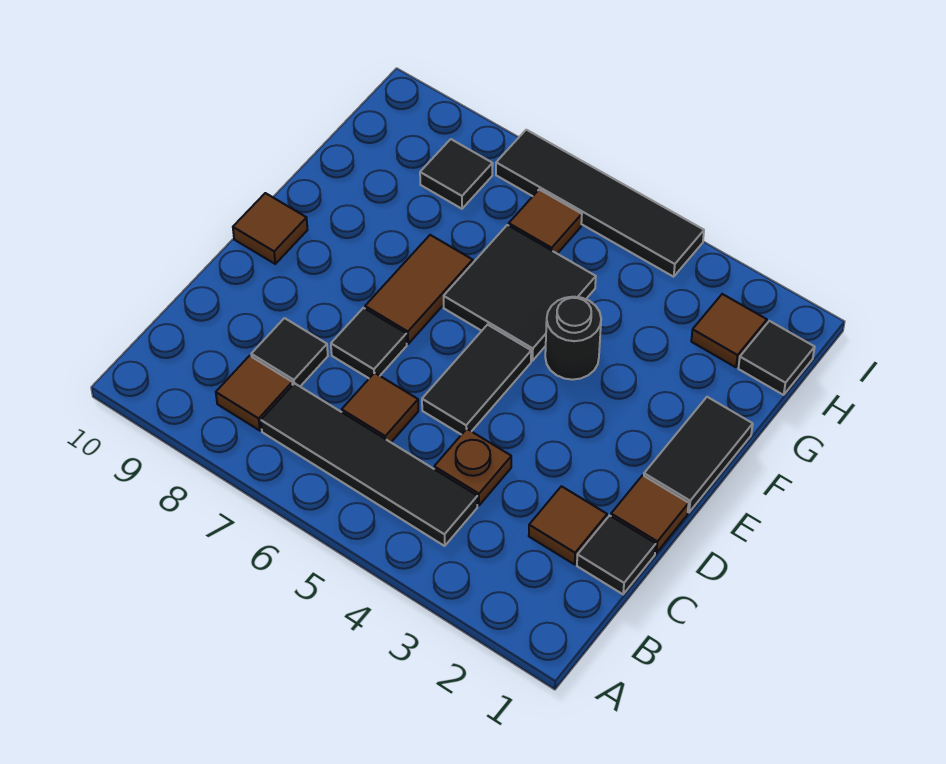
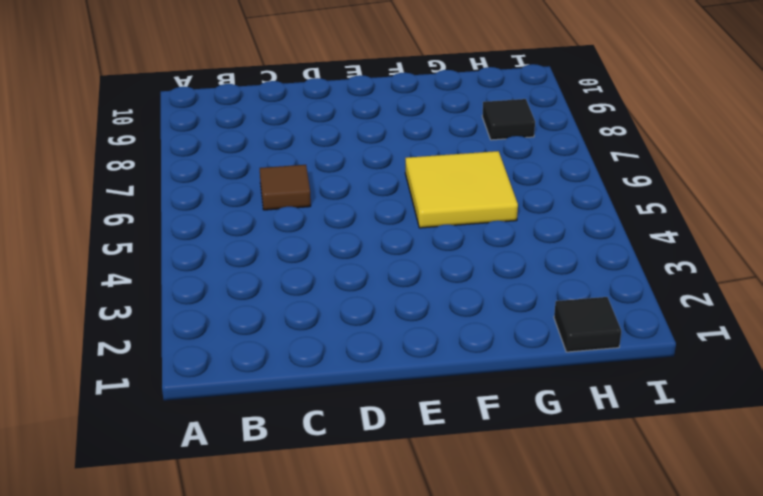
yellow 2x2 tile [405,151,518,228] -> black 2x2 tile [444,225,596,361]
none -> black 1x4 tile [261,383,477,546]
none -> brown 1x1 tile [216,356,293,431]
none -> black 1x1 tile [577,516,656,594]

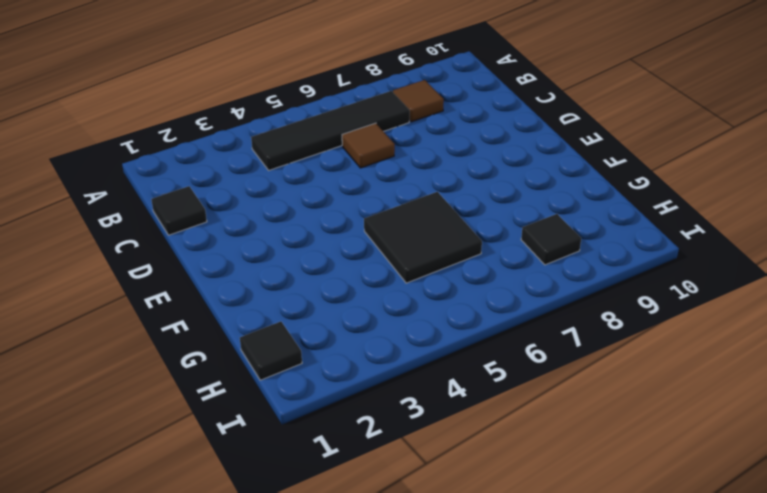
none -> brown 1x1 tile [529,486,607,564]
none -> brown 1x1 plate [434,429,511,505]
none -> black 1x1 tile [251,318,328,386]

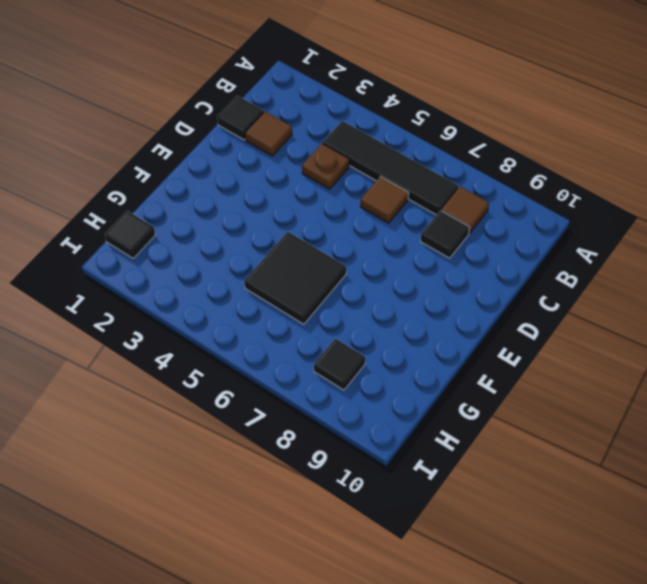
none -> brown 1x1 tile [611,475,689,553]
none -> black 1x2 tile [422,325,531,435]
none -> black 1x1 tile [331,308,407,378]

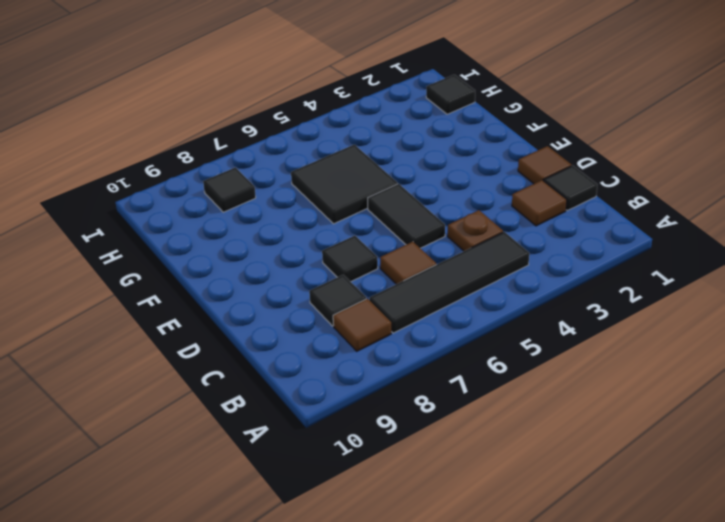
none -> black 1x2 tile [644,397,753,512]
none -> brown 1x2 tile [365,235,473,344]
none -> brown 1x1 tile [233,193,307,264]

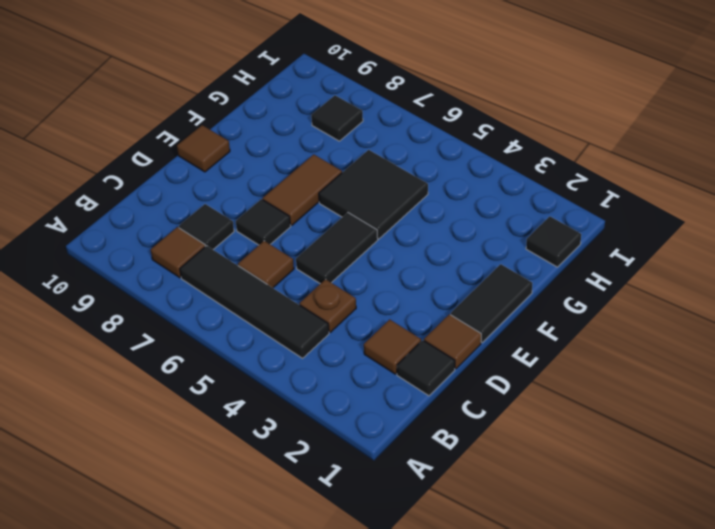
none -> black 1x1 round brick [545,297,601,380]
none -> brown 1x1 tile [691,294,767,367]
none -> brown 1x1 tile [509,190,582,254]

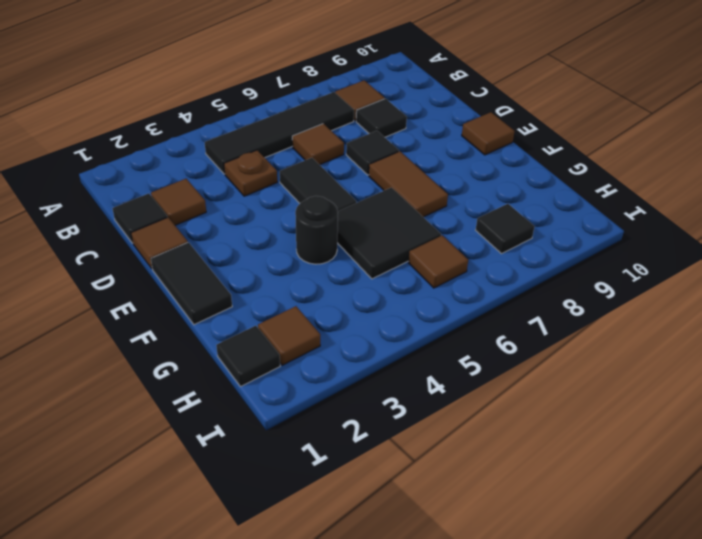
none -> black 1x4 tile [496,130,704,277]

